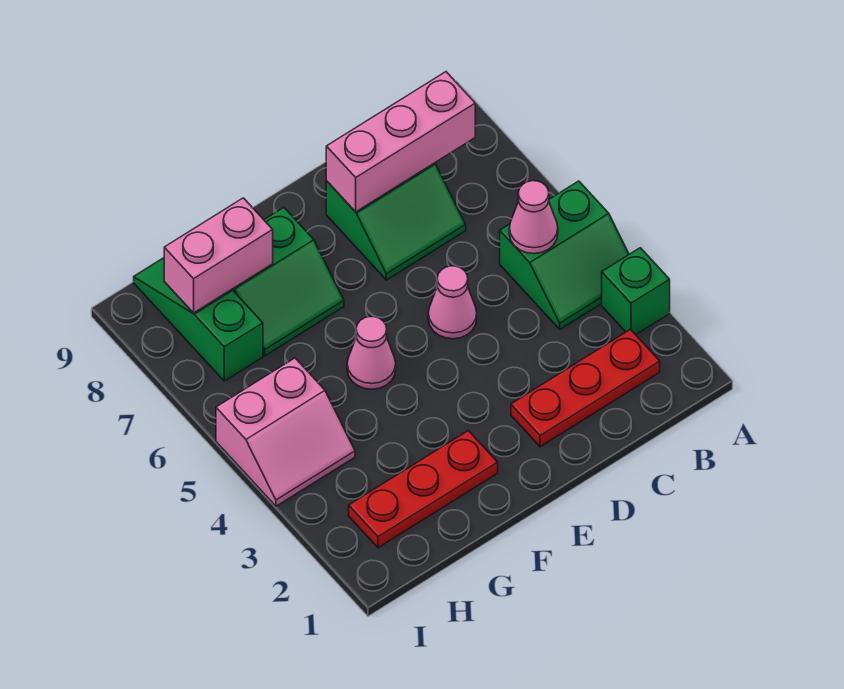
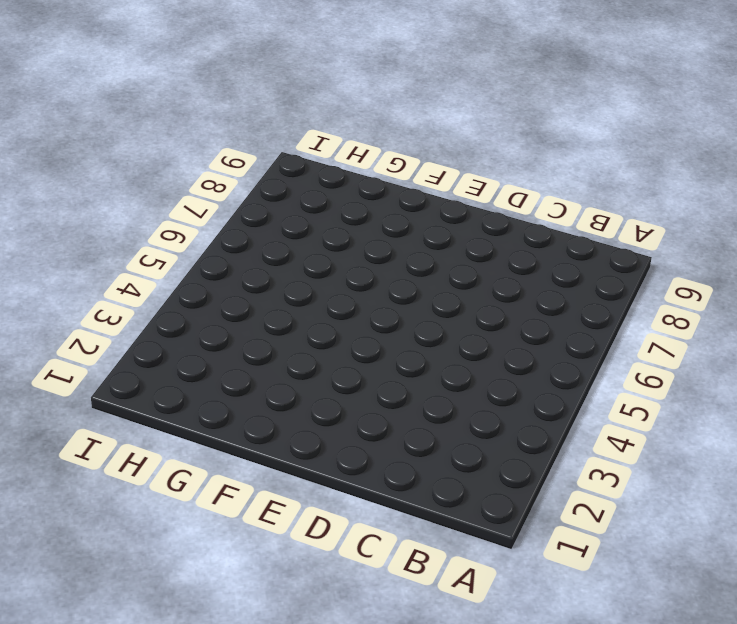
none -> green 1x1 brick [602,248,670,335]
none -> green 2x2 slope [500,181,629,329]
none -> red 1x3 plate [511,330,660,447]

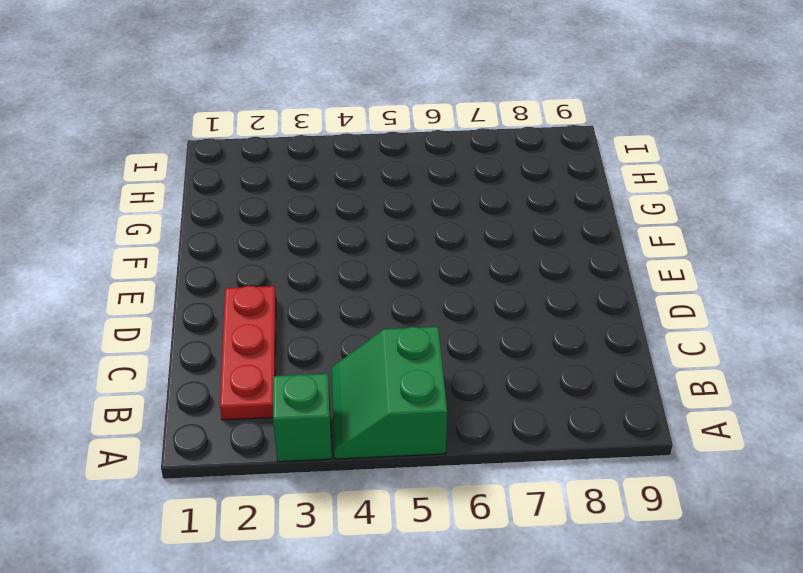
none -> green 2x2 slope [326,163,466,280]
none -> pink 1x1 cone [428,266,477,339]
none -> red 1x3 plate [349,431,498,548]

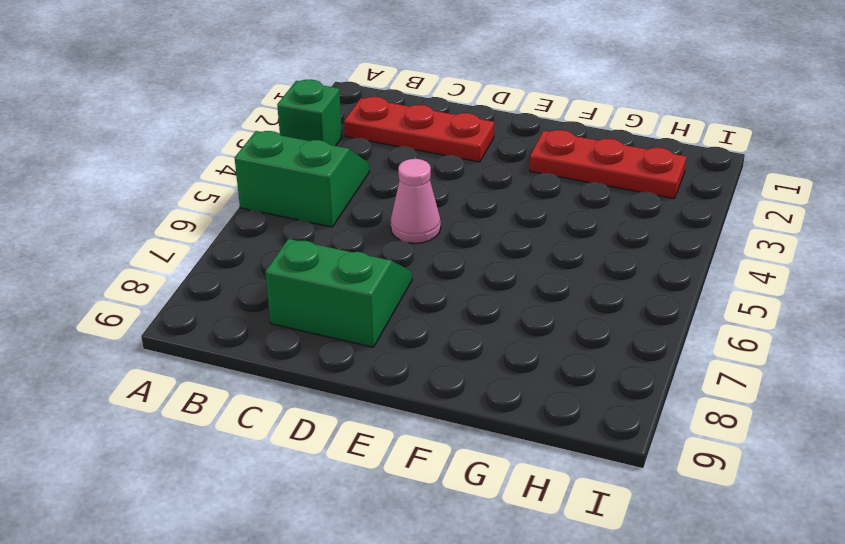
none -> pink 1x1 cone [347,317,396,389]
none -> green 2x2 slope [232,208,344,356]
none -> pink 2x2 slope [216,358,355,506]

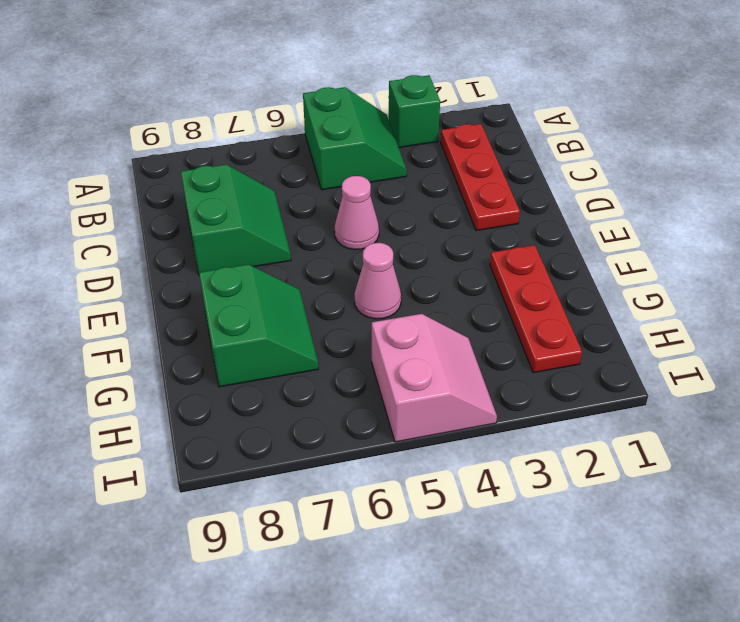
none -> green 1x3 slope [134,258,263,381]
none -> pink 1x1 cone [509,181,558,254]
none -> pink 1x3 brick [326,72,475,212]

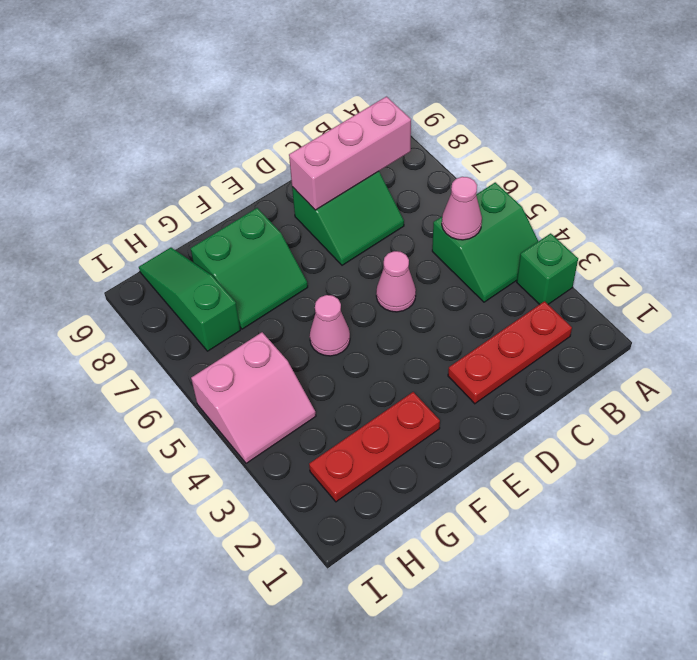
none -> pink 1x2 brick [164,198,273,313]

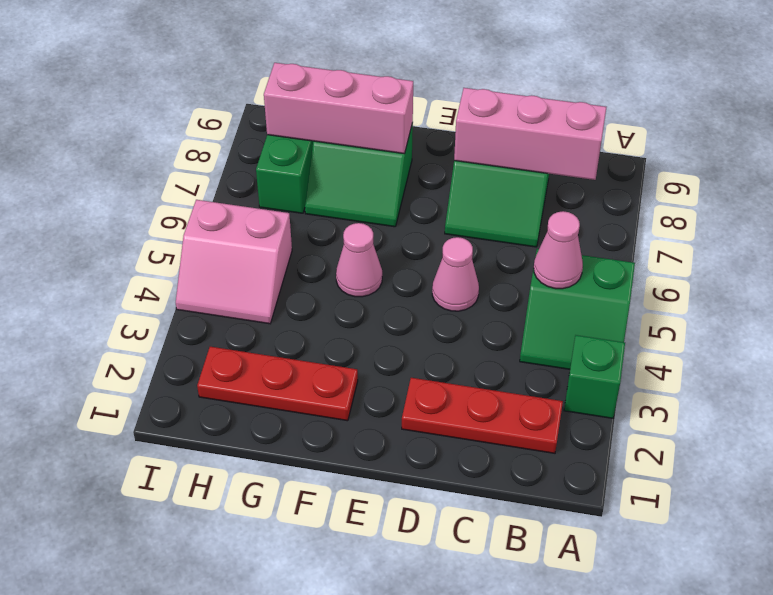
pink 1x3 brick [264,63,413,154] -> pink 1x2 brick [164,198,273,313]

